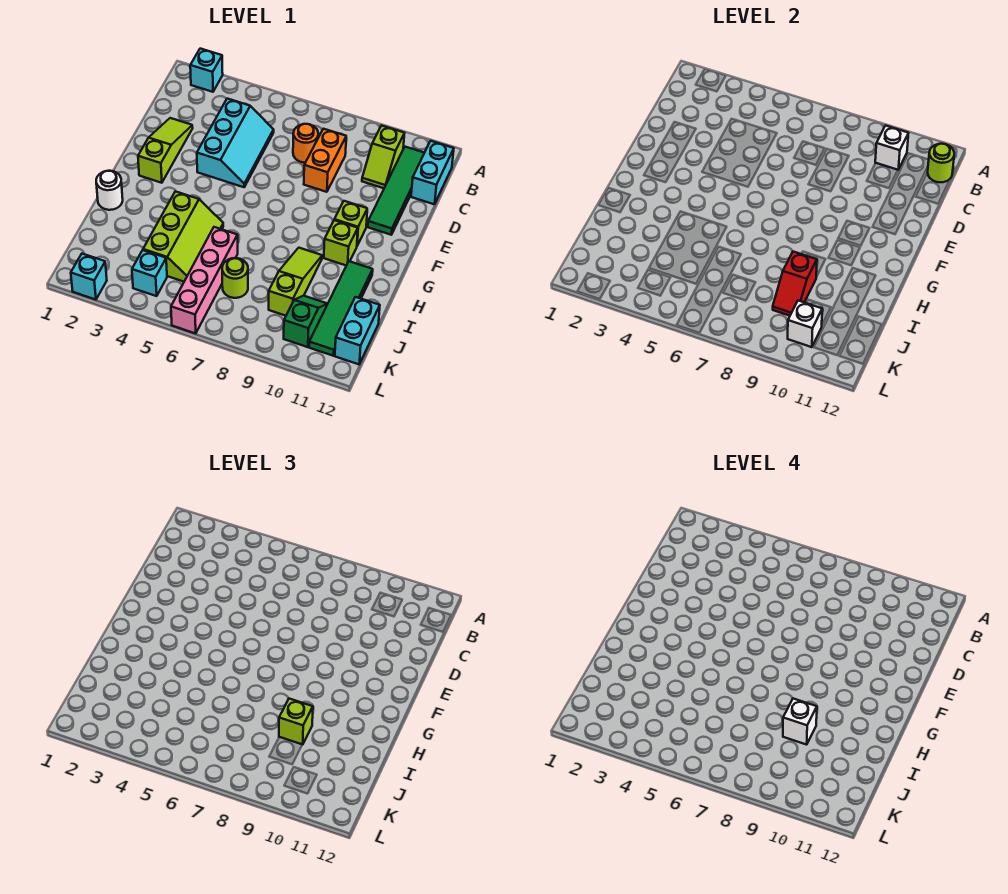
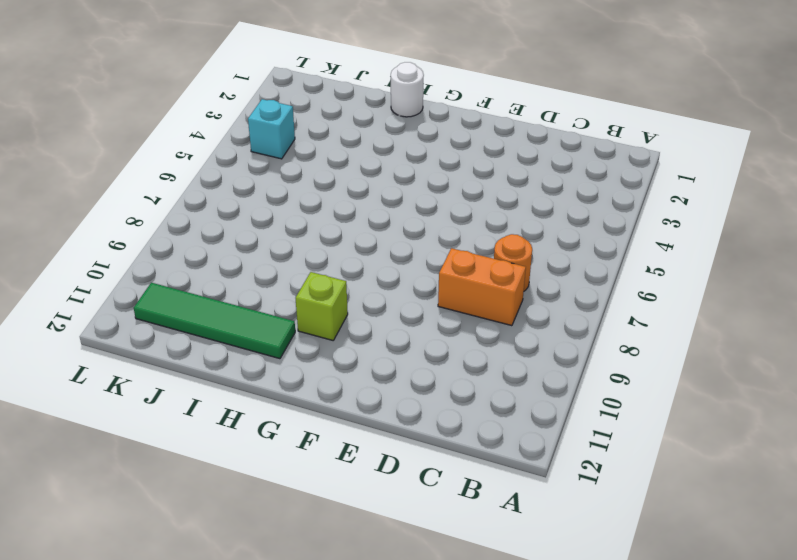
none -> cyan 1x1 brick [190,49,223,92]
none -> lime 1x2 slope [362,126,404,188]
none -> green 1x4 tile [368,147,424,235]

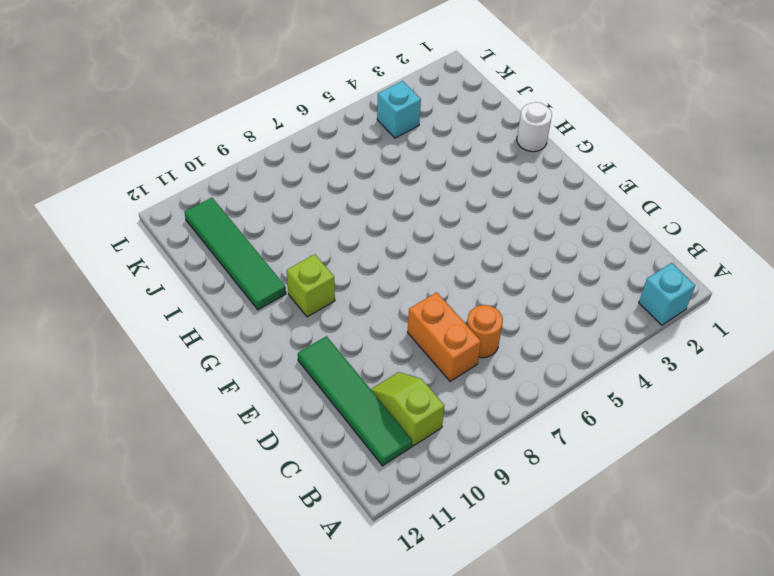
none -> cyan 1x2 brick [411,141,454,204]
none -> cyan 2x3 slope [197,99,274,187]
none -> lime 1x3 slope [138,118,193,183]

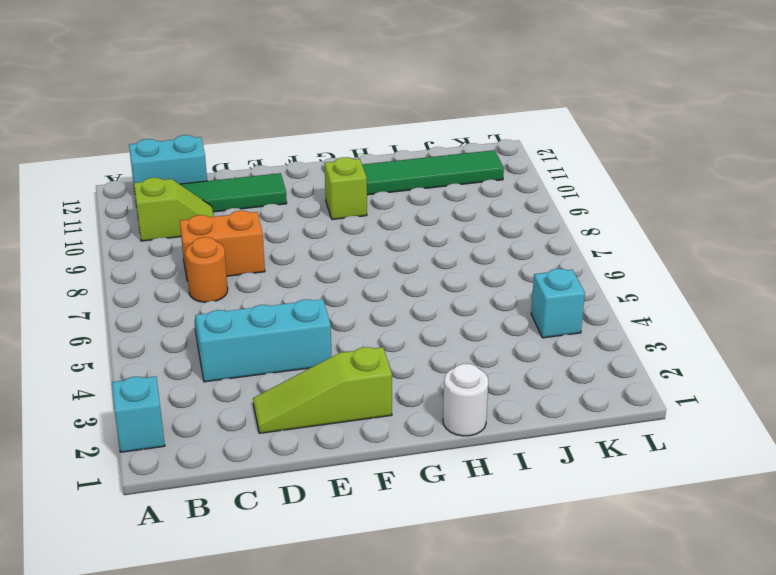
none -> lime 1x1 brick [334,201,367,245]
none -> lime 2x3 slope [143,191,223,282]
none -> lime 1x3 slope [269,248,322,316]

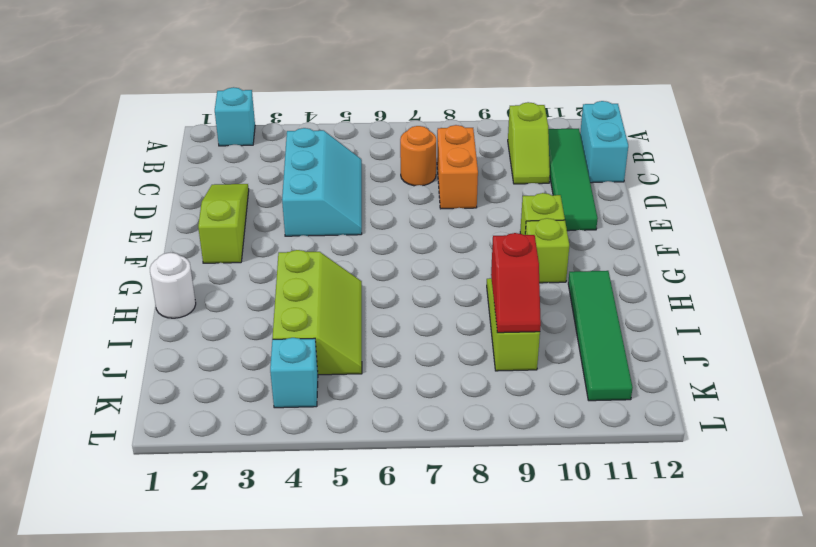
none -> pink 1x4 brick [171,227,238,333]
none -> lime 1x1 round brick [222,258,248,298]
none -> green 1x2 slope [284,296,327,347]

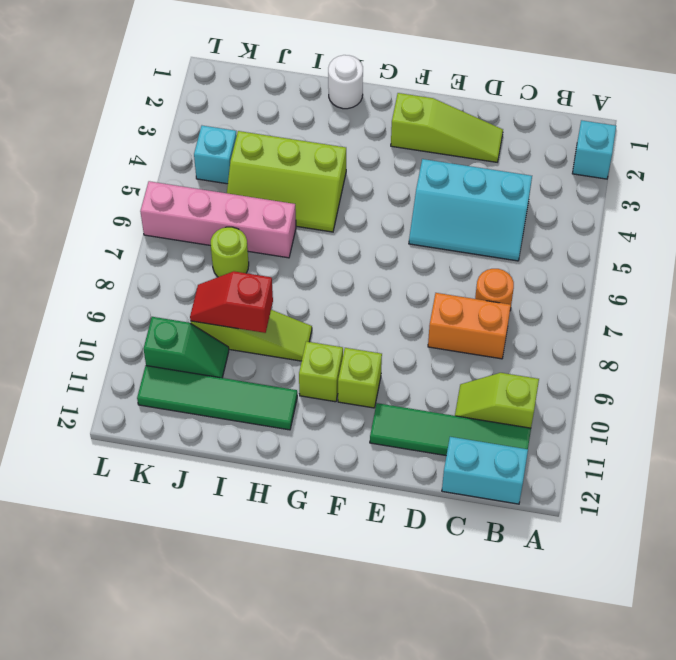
none -> cyan 1x2 brick [335,297,380,364]
none -> cyan 1x1 brick [71,254,107,300]
none -> white 1x1 brick [875,126,908,170]

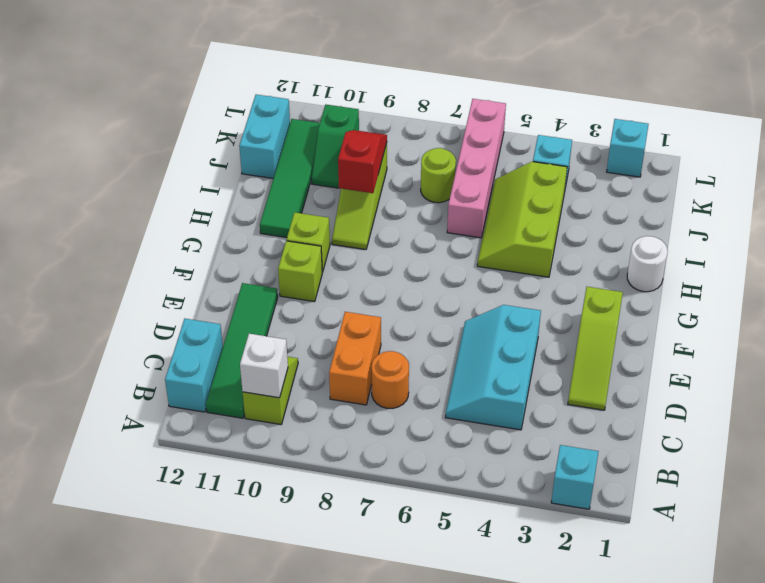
none -> lime 1x1 round brick [928,144,954,182]
none -> white 1x1 brick [788,301,822,347]
none -> lime 1x1 brick [279,699,313,745]

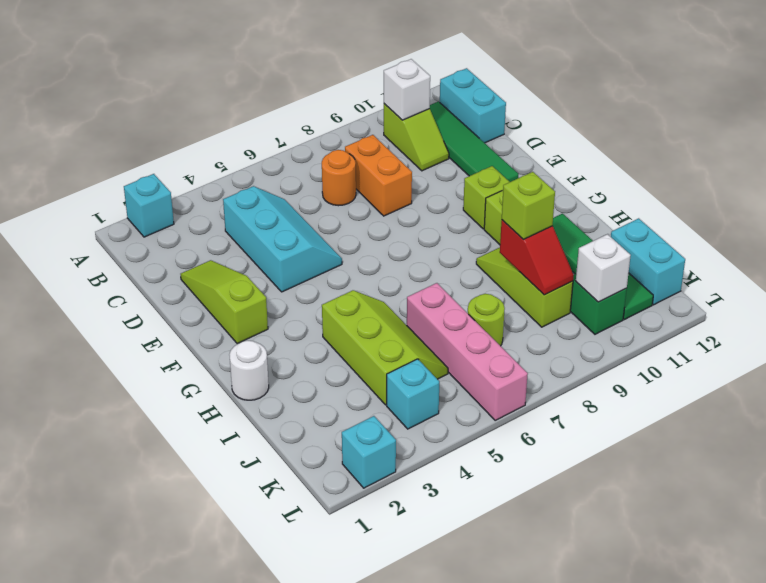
none -> lime 1x1 round brick [928,144,954,182]
none -> white 1x1 brick [783,699,817,745]

